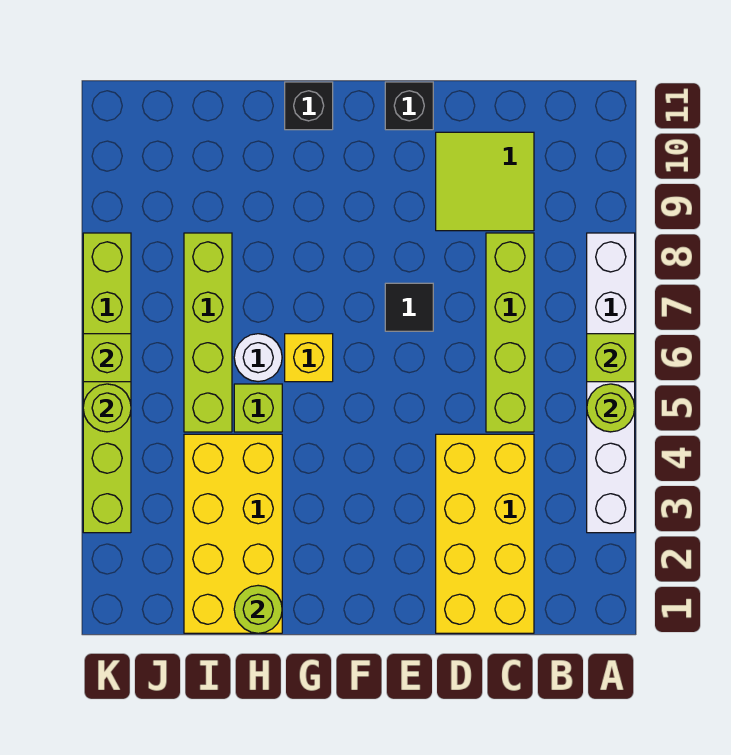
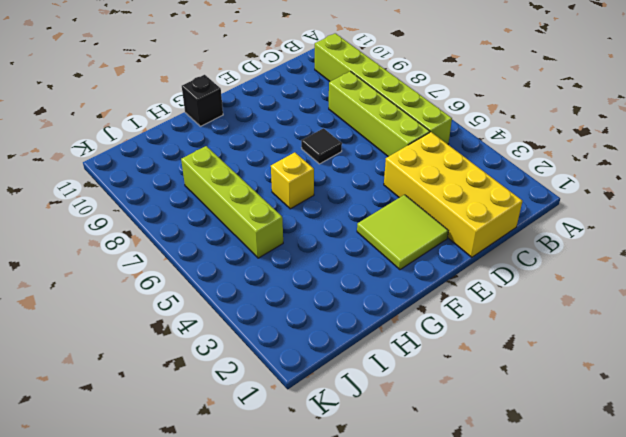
lime 1x6 brick [315,33,452,144] -> lime 1x6 brick moved to [83,233,131,533]
lime 2x2 tile [357,195,448,270] -> lime 2x2 tile moved to [436,132,534,231]
none -> white 1x6 brick [587,233,635,533]
none -> black 1x1 brick [385,82,433,130]
none -> yellow 2x4 brick [184,434,282,633]

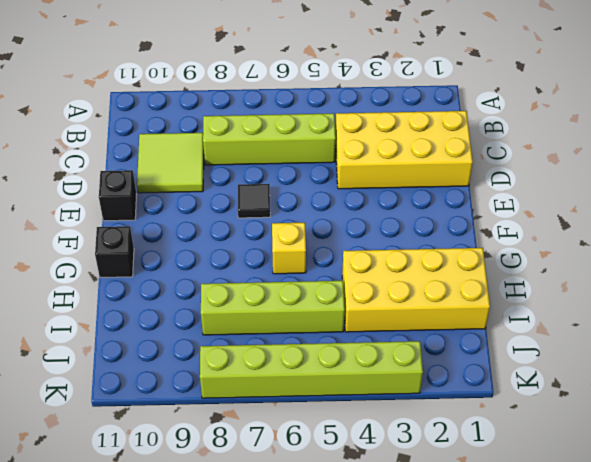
none -> white 1x6 brick [587,233,635,533]
none -> lime 1x1 brick [234,384,282,432]
none -> white 1x1 round brick [234,334,282,382]

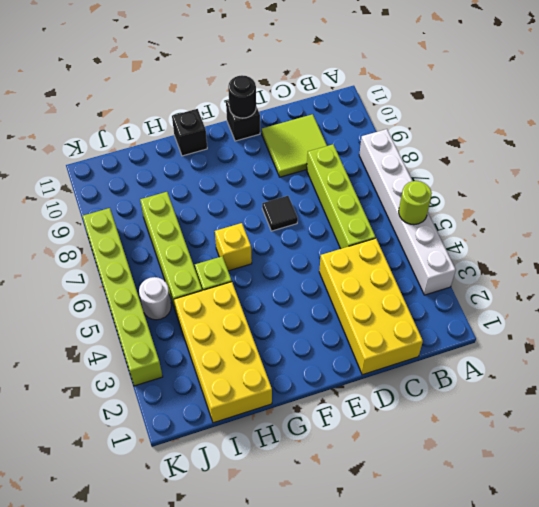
black 1x1 round brick [228,76,256,118] -> none
white 1x1 round brick [139,277,171,320] -> white 1x1 round brick moved to [234,334,282,382]
none -> lime 1x1 brick [587,334,635,382]
none -> lime 1x1 round brick [234,585,282,633]
none -> lime 1x1 round brick [83,384,131,432]

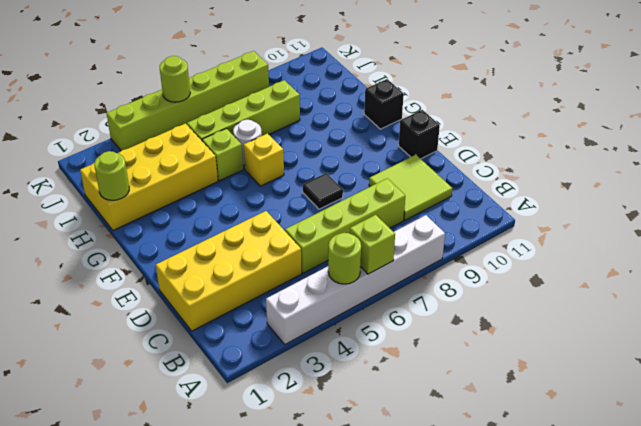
none -> lime 1x1 brick [83,334,131,382]

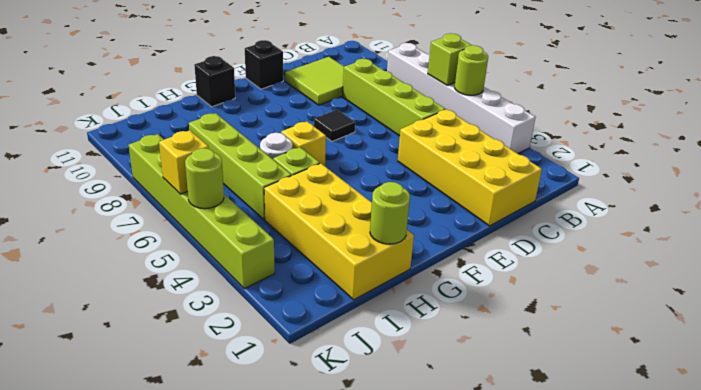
yellow 1x1 brick [159,130,209,194] -> lime 1x1 brick [83,334,131,382]

